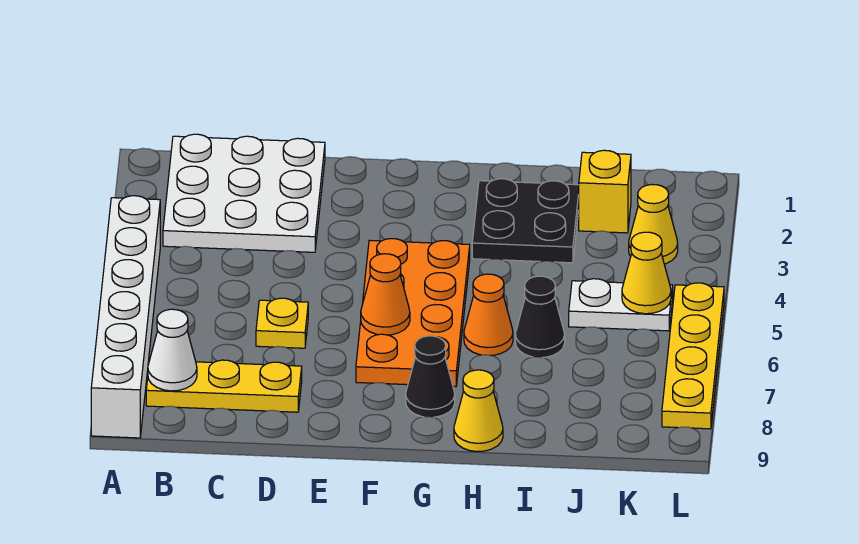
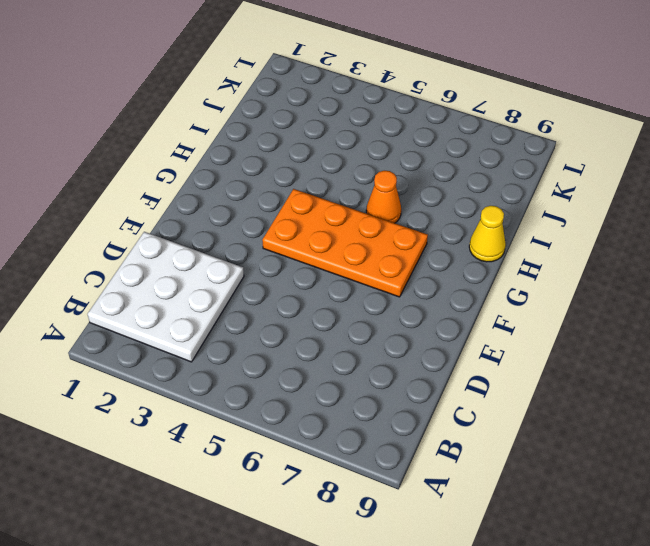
none -> white 1x6 brick [91,196,160,438]
none -> yellow 1x3 plate [146,360,302,412]
none -> yellow 1x1 plate [256,298,308,348]

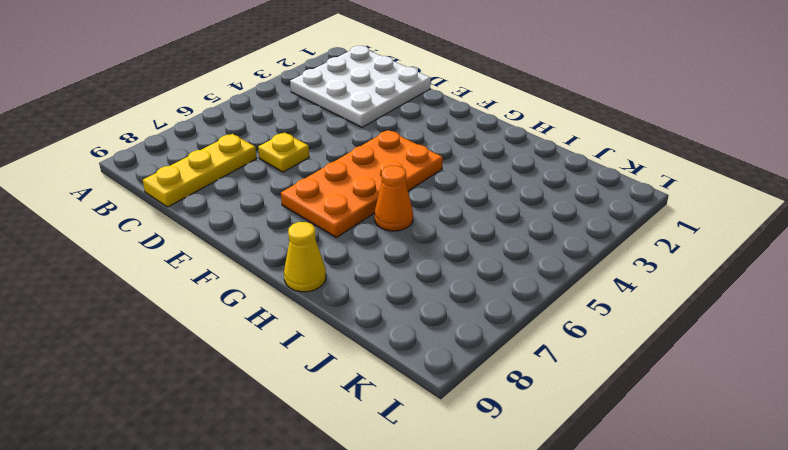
yellow 1x3 plate [143,134,257,207] -> yellow 1x3 plate turned to [146,360,302,412]
none -> white 1x6 brick [91,196,160,438]
none -> black 1x1 cone [406,336,455,417]
none -> black 2x2 plate [472,179,579,263]

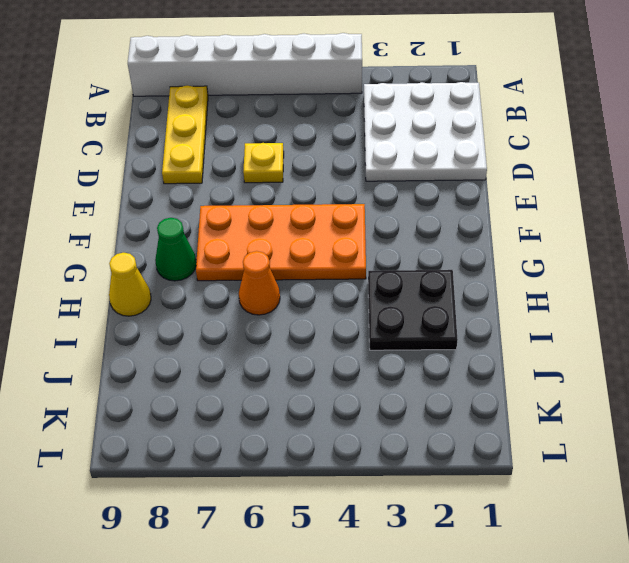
green 1x1 cone [155,218,196,281] -> black 1x1 cone [406,336,455,417]
none -> black 1x1 cone [515,276,565,358]
none -> yellow 1x1 brick [579,150,631,233]
none -> white 1x2 plate [569,279,673,331]

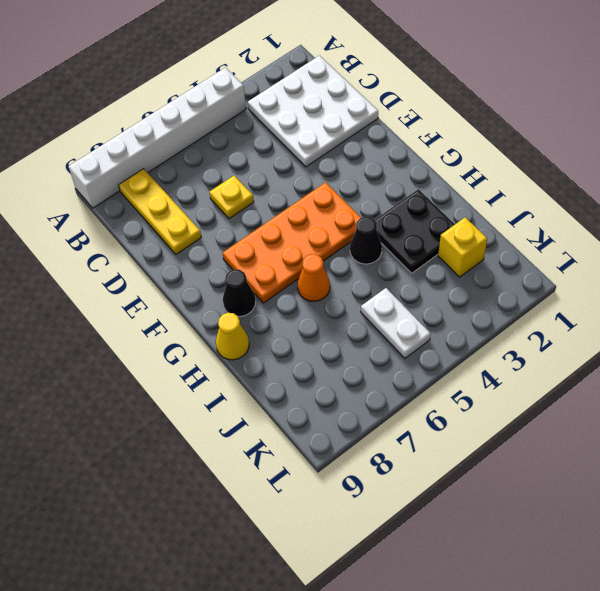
black 1x1 cone [350,217,382,264] -> black 1x1 cone moved to [515,276,565,358]
none -> yellow 1x1 cone [629,184,678,264]
none -> yellow 1x4 plate [662,283,724,429]
none -> white 1x1 cone [148,309,197,391]

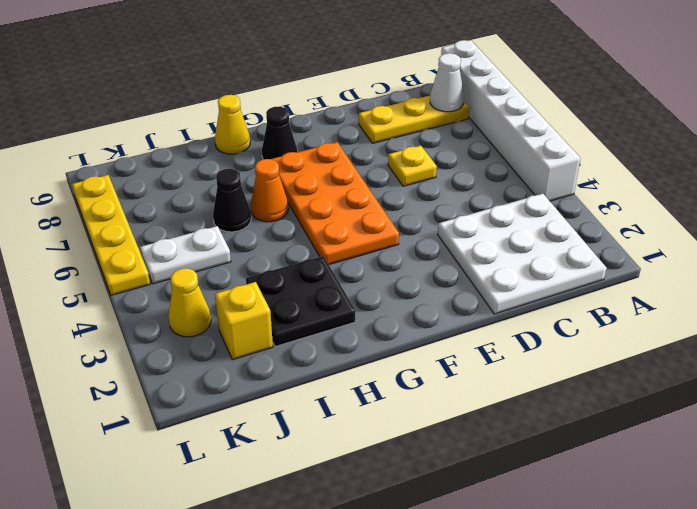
none -> orange 1x1 cone [361,254,410,335]
none -> yellow 1x1 cone [622,232,671,314]

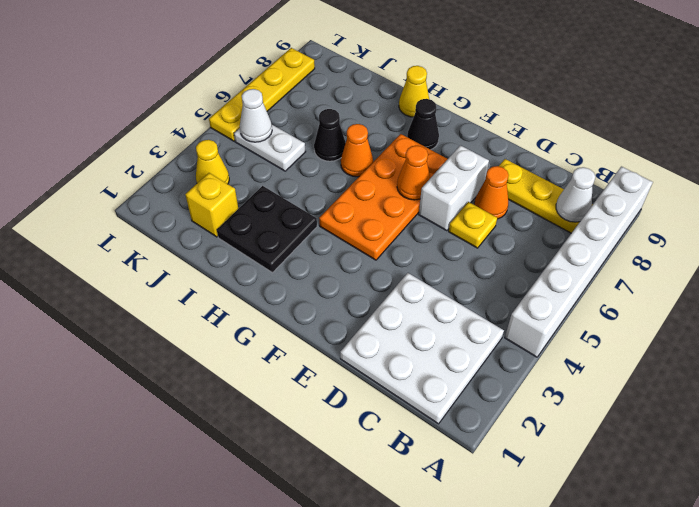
orange 1x1 cone [474,166,509,219] -> none
white 1x2 brick [419,145,489,231] -> none
white 1x1 cone [240,89,272,142] -> yellow 1x1 cone [622,232,671,314]

